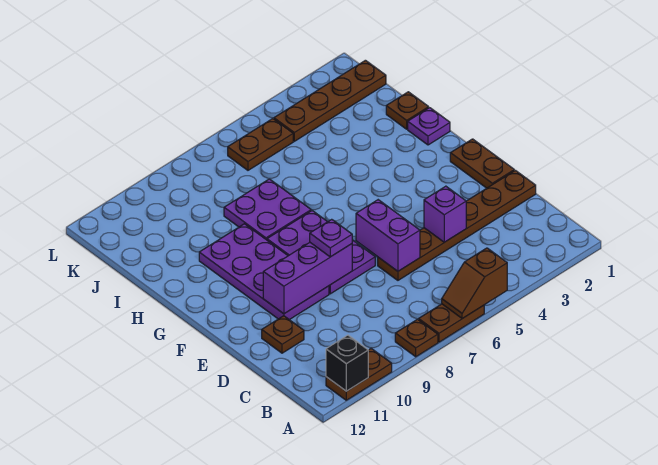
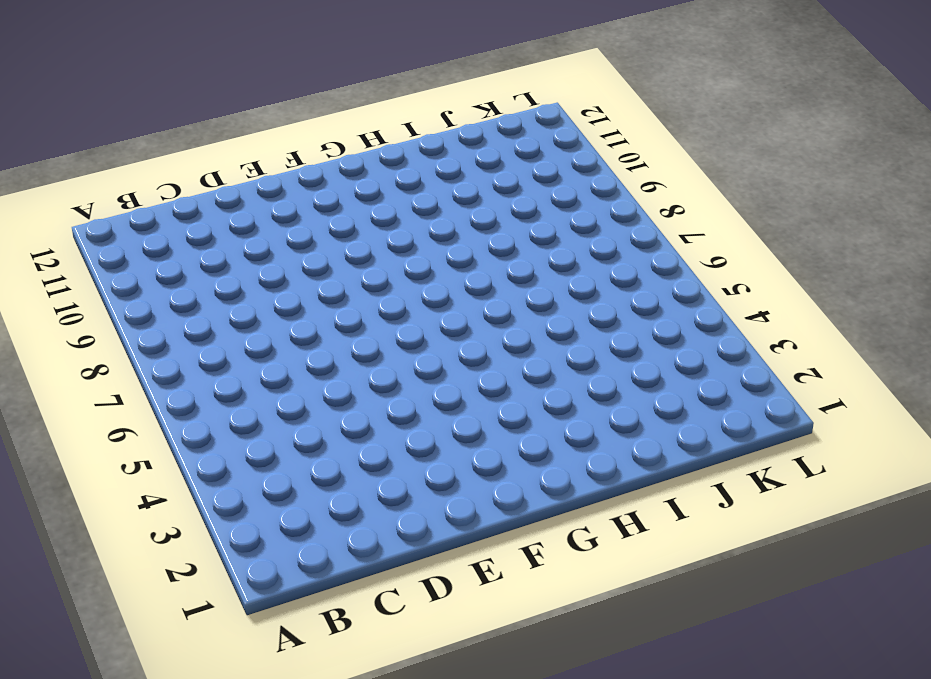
none -> brown 1x2 plate [419,304,484,342]
none -> brown 1x1 plate [395,319,438,357]
none -> brown 1x2 plate [326,349,392,400]

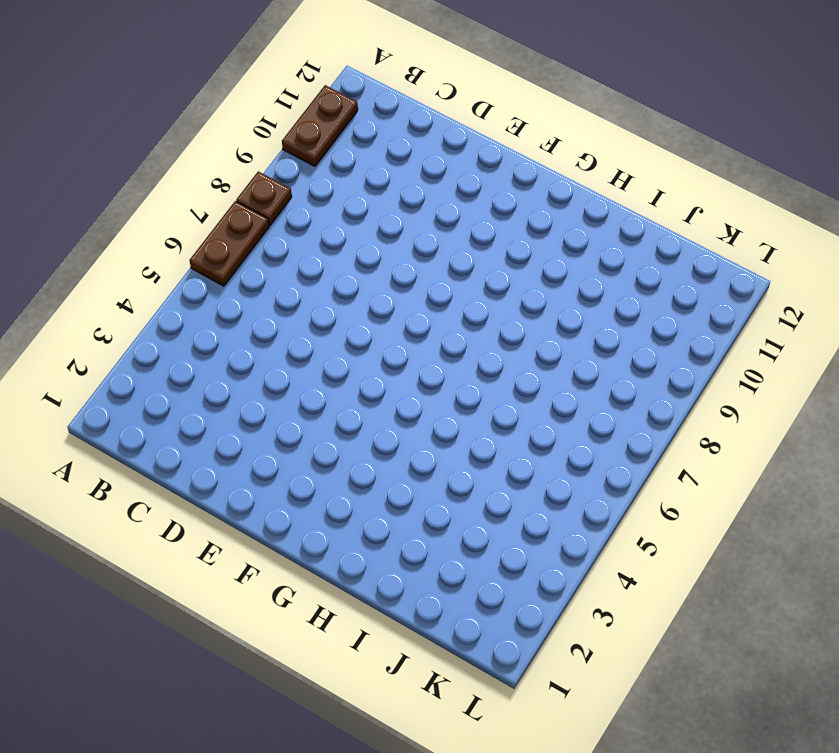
none -> brown 1x6 plate [378,170,536,280]
none -> brown 1x1 plate [262,316,304,353]
none -> brown 1x2 plate [450,139,514,188]

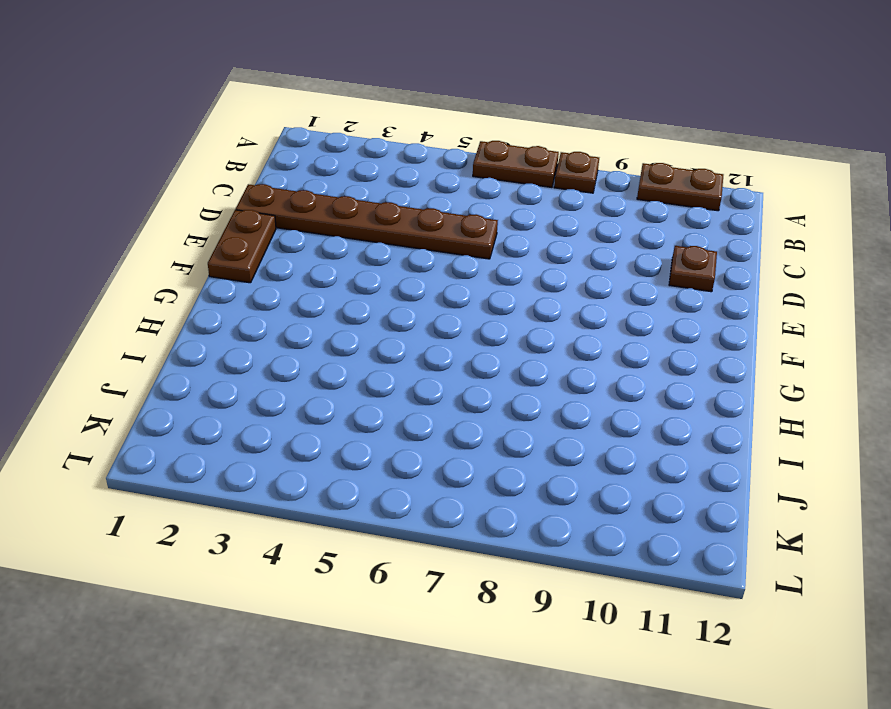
none -> purple 2x3 plate [267,211,375,294]
none -> purple 2x4 plate [199,224,329,320]
none -> purple 1x1 plate [408,108,450,145]

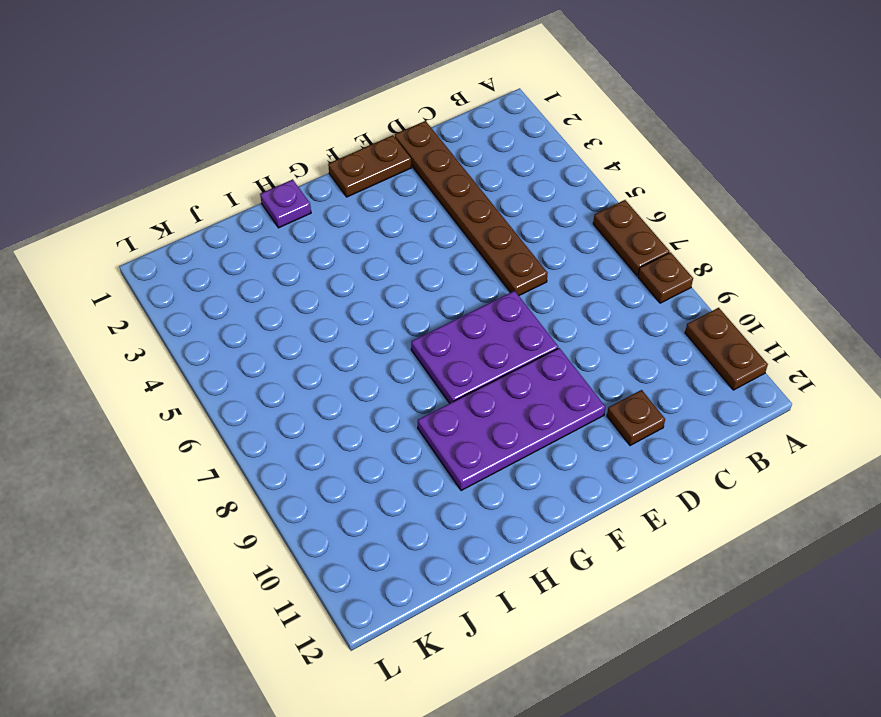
none -> purple 2x2 plate [224,179,311,240]
none -> brown 1x1 plate [386,92,429,129]
none -> brown 1x4 plate [274,60,386,141]

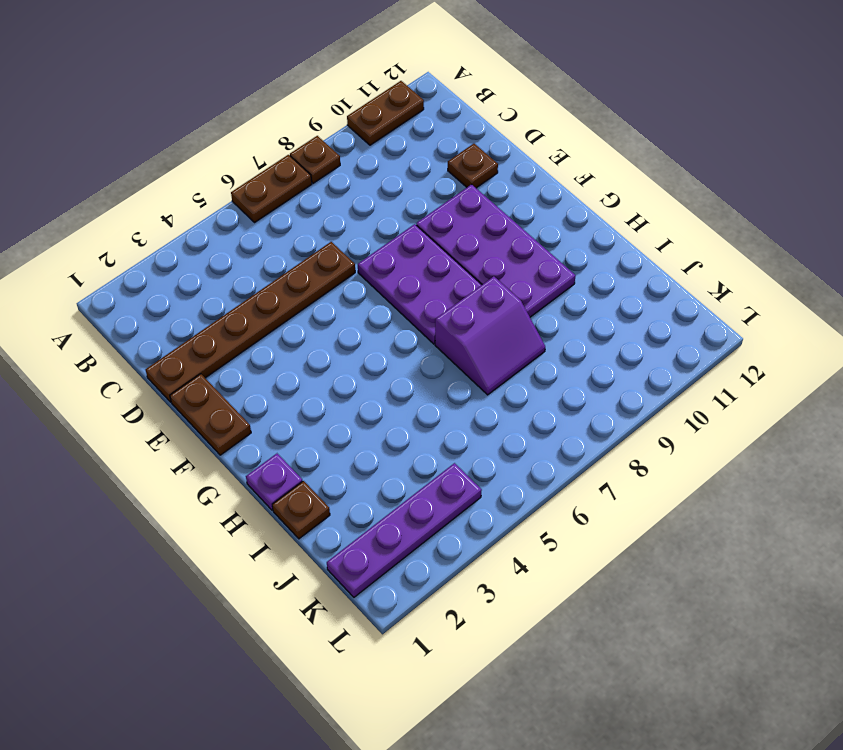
purple 2x2 slope [435,276,545,395] -> purple 2x2 plate [224,179,311,240]
purple 1x4 plate [327,463,482,597] -> brown 1x4 plate [274,60,386,141]
none -> brown 1x2 plate [228,119,293,170]
none -> brown 1x2 slope [442,248,507,319]
none -> black 1x1 brick [326,335,368,391]

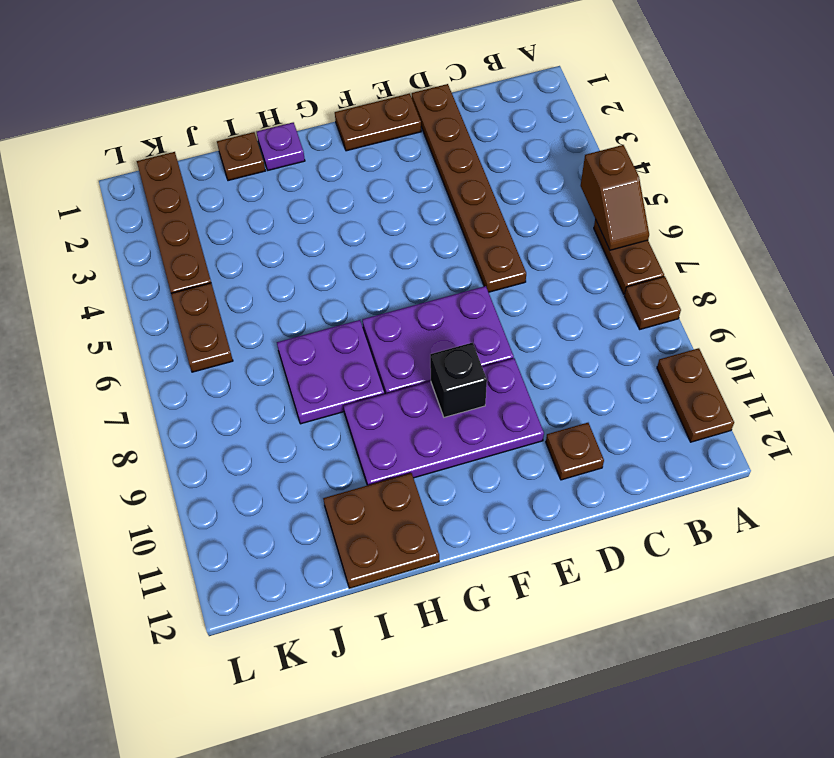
black 1x1 brick [430,343,487,417] -> black 1x1 brick moved to [326,335,368,391]
brown 2x2 plate [323,473,439,588] -> none
none -> purple 1x1 brick [424,186,466,242]
none -> purple 1x2 brick [356,200,420,271]
none -> purple 1x3 brick [263,243,352,314]

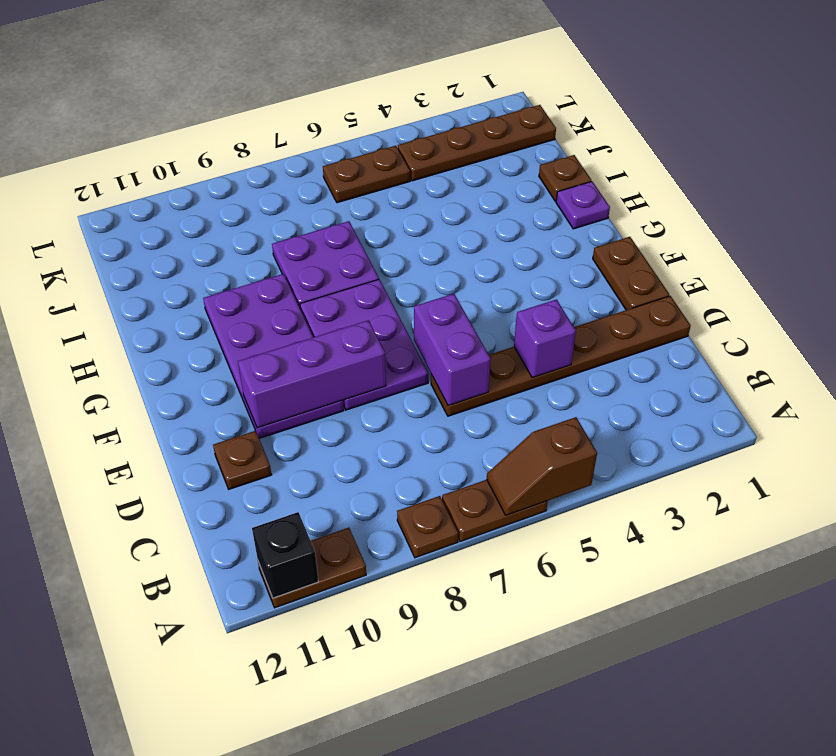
none -> purple 1x1 plate [310,219,352,257]

